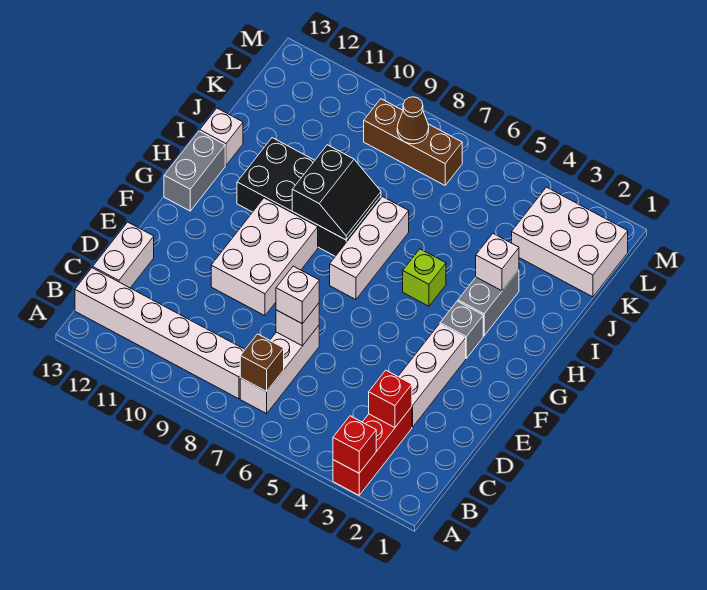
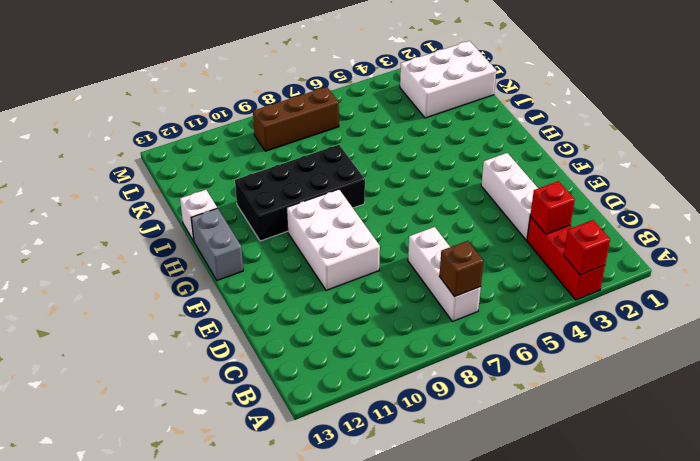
none -> white 1x6 brick [75,268,245,399]
none -> white 1x2 brick [93,222,154,288]
none -> grey 1x1 brick [440,301,483,358]

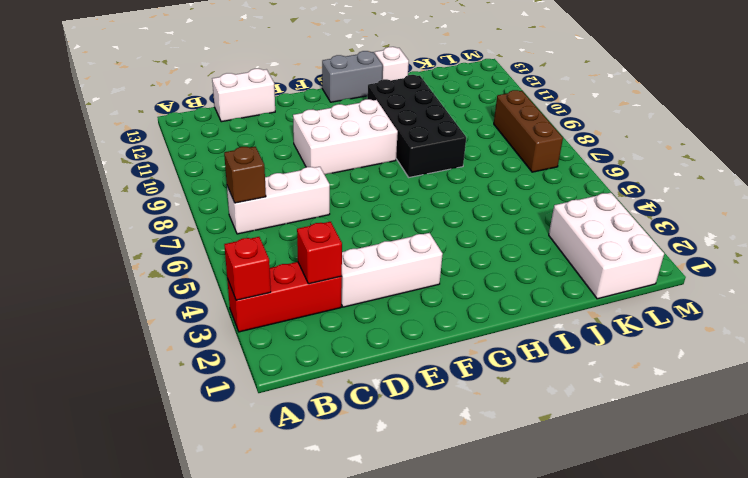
none -> white 1x6 brick [75,268,245,399]
none -> grey 1x1 brick [440,301,483,358]
none -> white 1x3 brick [330,197,409,300]

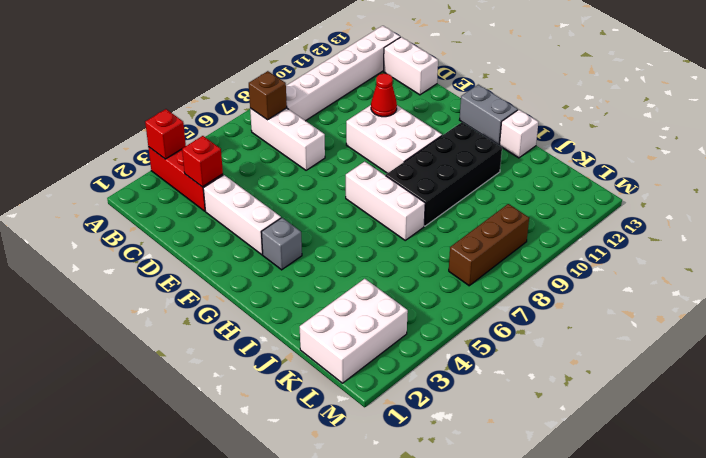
red 1x1 cone [371,74,397,117] -> none
none -> grey 1x2 brick [458,270,519,336]
none -> lime 1x1 brick [403,249,446,306]
none -> white 1x1 brick [276,303,319,346]

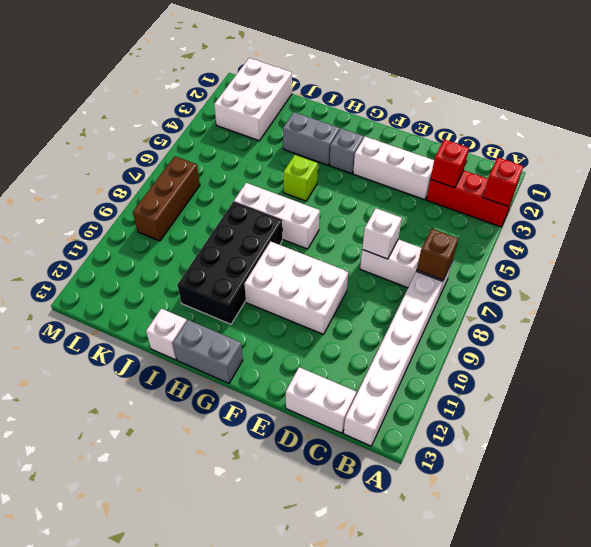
none -> black 2x2 slope [292,145,381,240]
none -> white 1x1 brick [476,234,519,291]
none -> brown 1x1 cone [397,97,429,144]

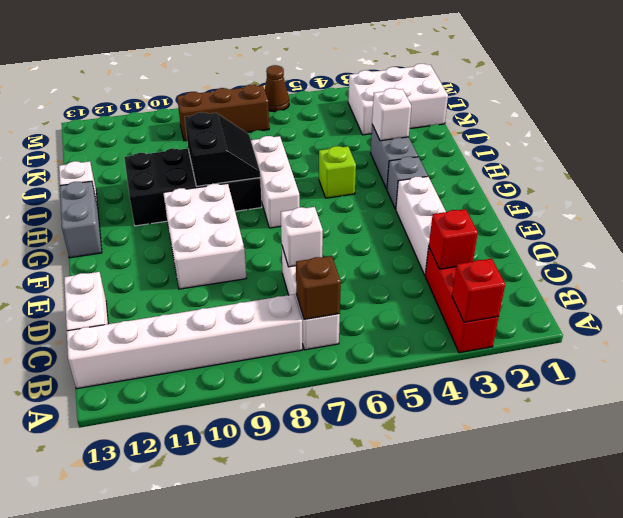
brown 1x1 cone [264,65,289,112] -> brown 1x1 cone moved to [397,97,429,144]
none -> white 1x1 brick [276,266,319,324]

